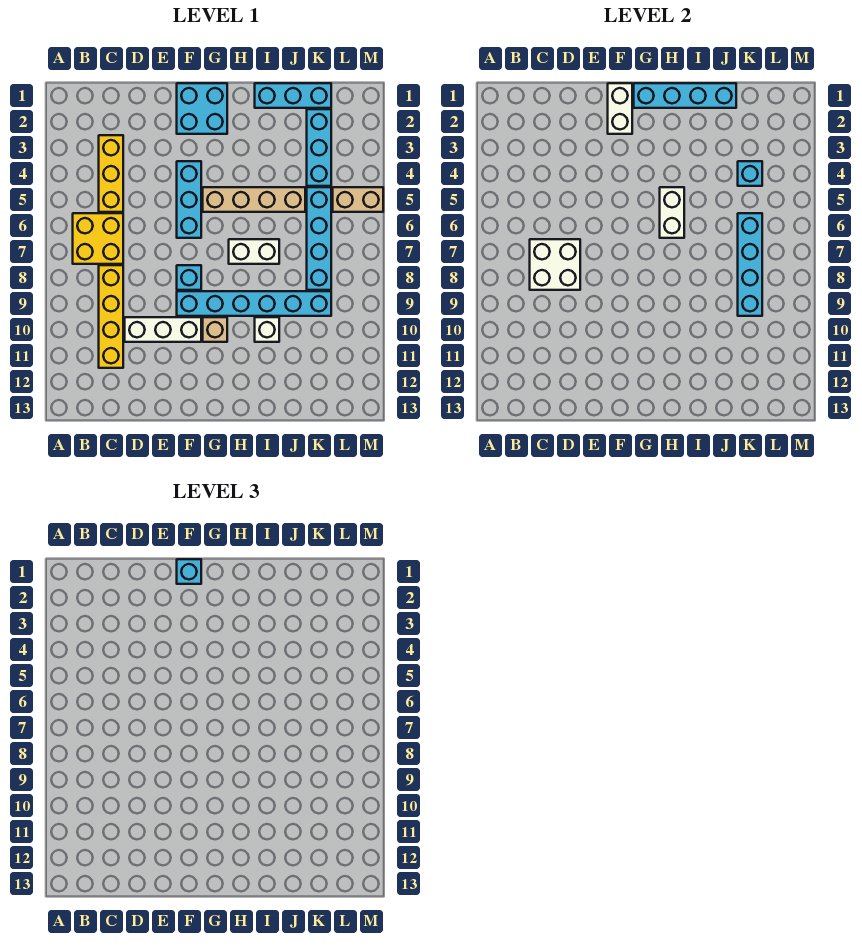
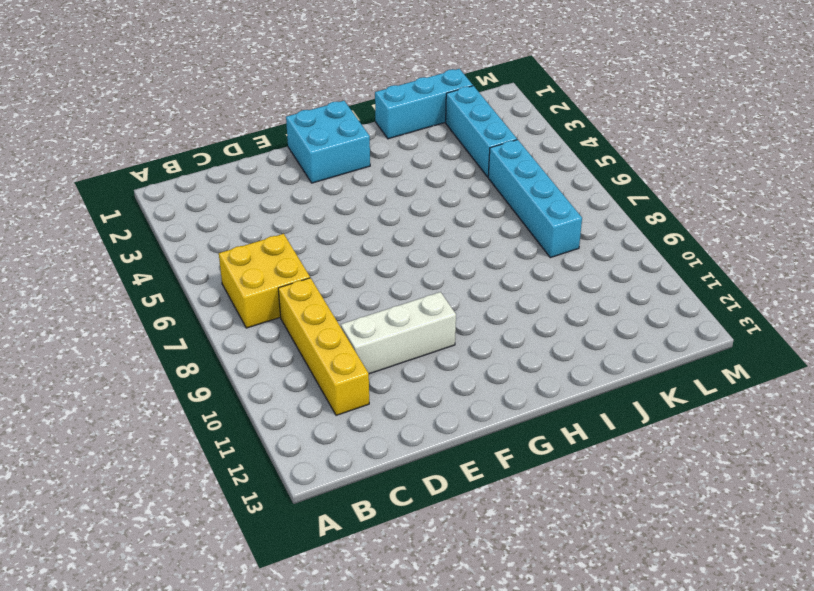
none -> yellow 1x3 brick [99,135,123,212]
none -> cyan 1x3 brick [177,161,201,238]
none -> cyan 1x1 brick [177,265,201,290]

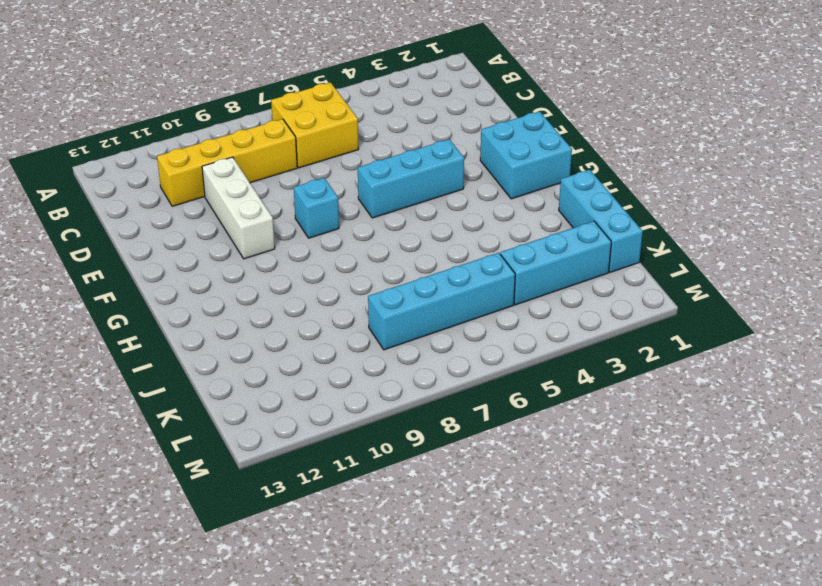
none -> yellow 1x3 brick [99,135,123,212]
none -> cyan 1x6 brick [177,291,331,316]
none -> tan 1x4 brick [203,187,305,212]

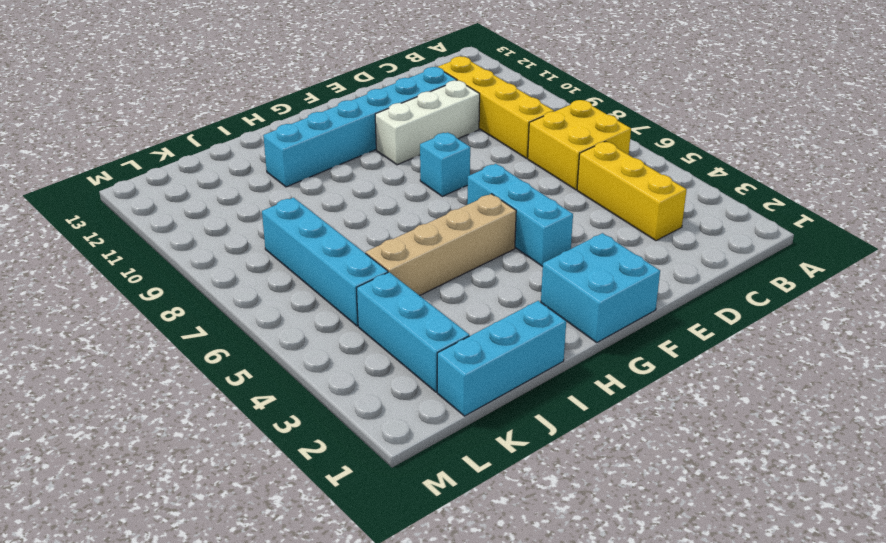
cyan 1x6 brick [263,67,457,187] -> cyan 1x6 brick moved to [177,291,331,316]
none -> tan 1x1 brick [203,317,227,342]
none -> white 1x2 brick [229,239,279,264]
none -> white 1x1 brick [255,317,279,342]

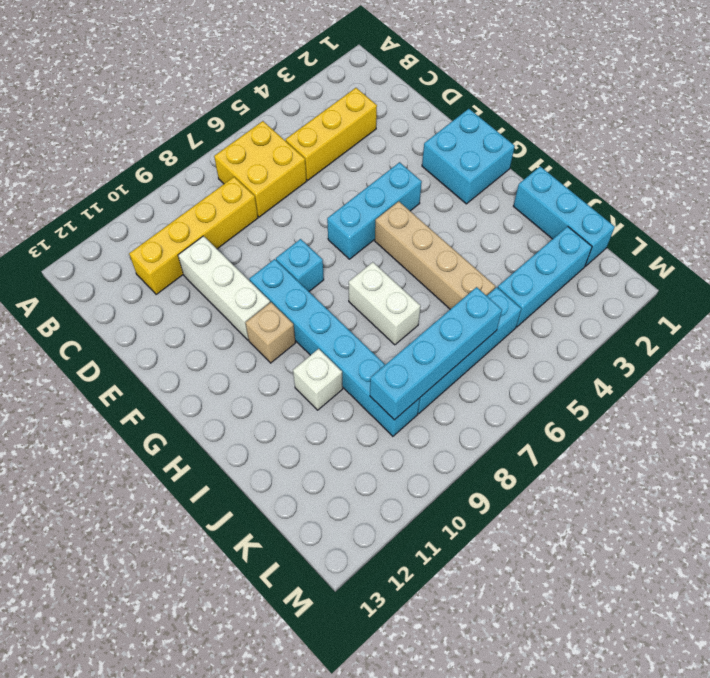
none -> tan 1x2 brick [333,187,383,212]
none -> white 2x2 brick [530,239,580,290]
none -> white 1x2 brick [608,83,632,134]

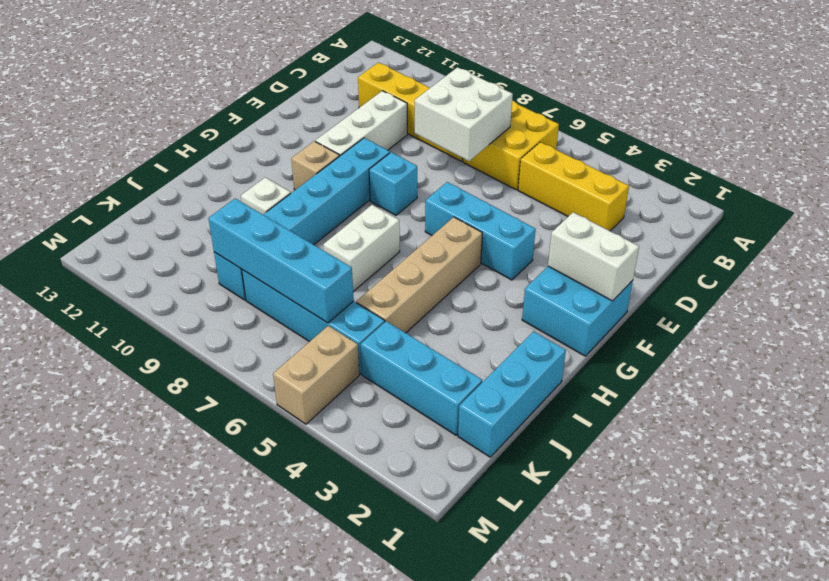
none -> cyan 1x4 brick [634,83,736,108]
none -> white 1x2 brick [660,187,684,238]
none -> cyan 1x1 brick [738,161,762,186]

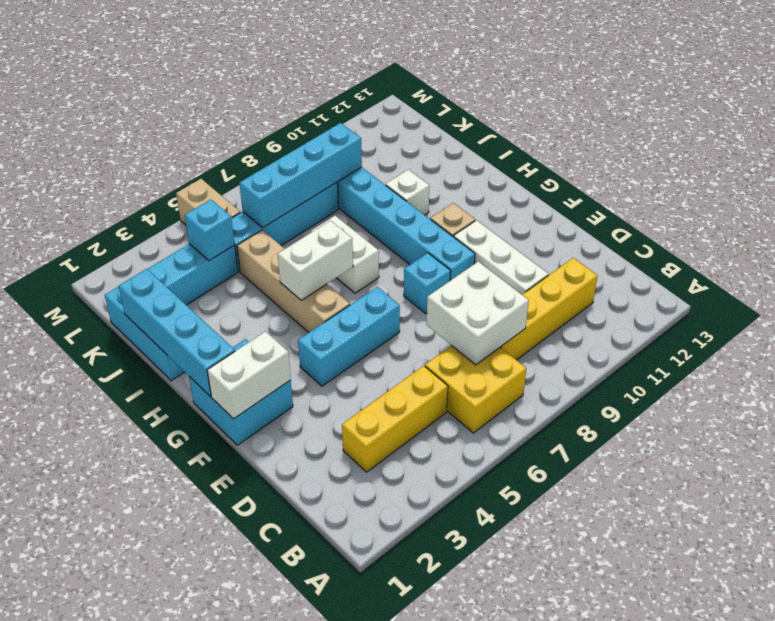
none -> cyan 1x1 brick [177,559,201,584]

